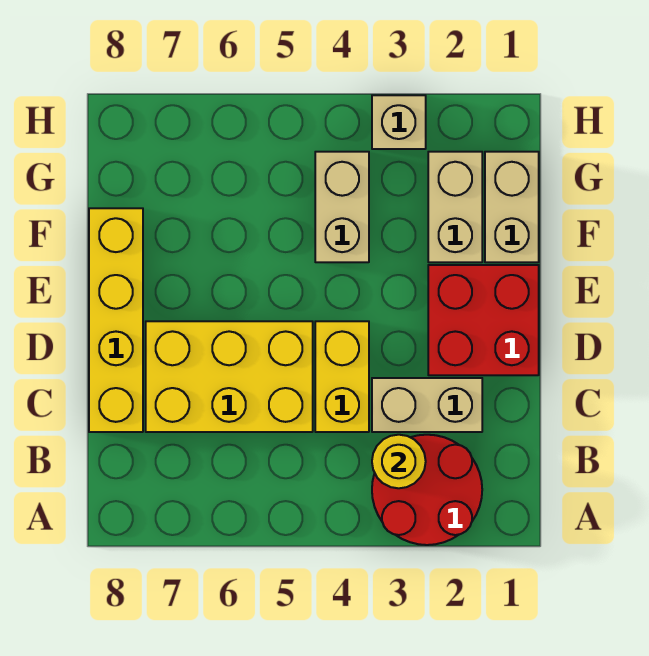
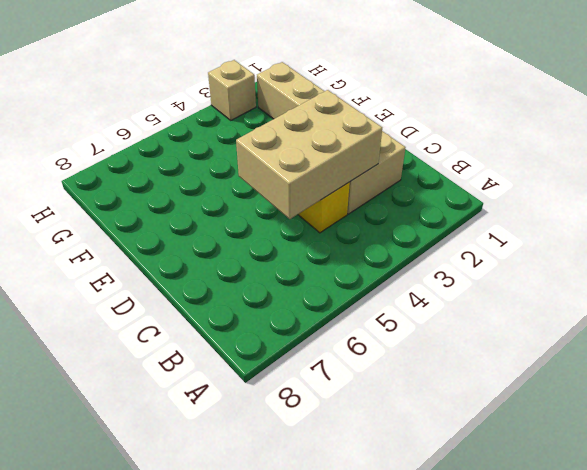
tan 2x3 brick [236,90,382,219] -> none
none -> red 2x2 round brick [372,435,482,545]
none -> yellow 2x3 brick [146,321,313,432]

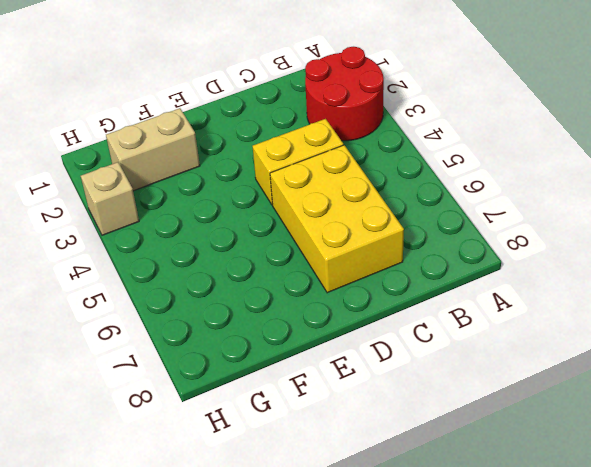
none -> tan 1x2 brick [372,378,482,432]
none -> yellow 1x4 brick [89,208,143,432]

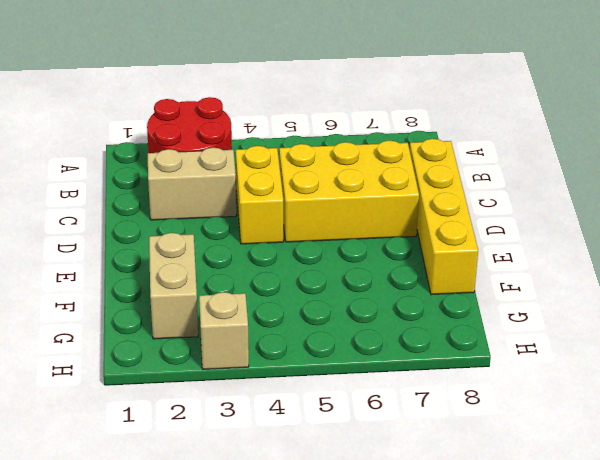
none -> red 2x2 brick [428,265,539,375]
none -> tan 1x2 brick [485,152,539,262]

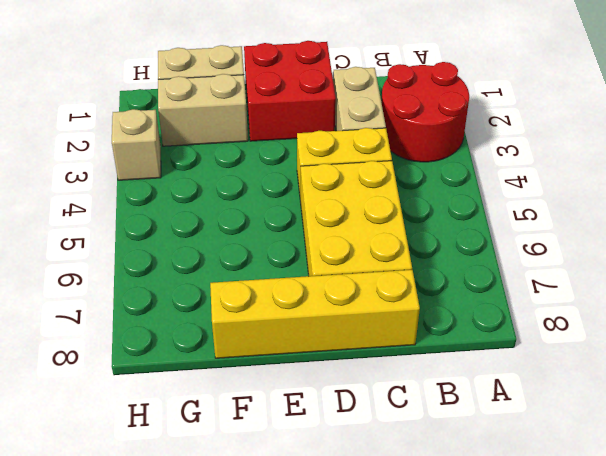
none -> tan 1x2 brick [315,152,369,262]
none -> yellow 1x1 round brick [372,435,426,488]

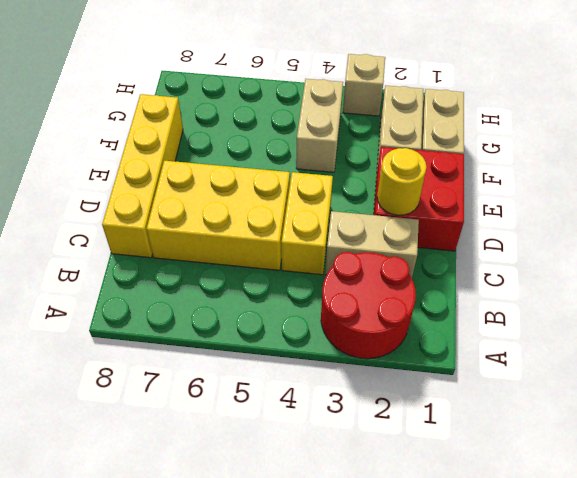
yellow 1x1 round brick [377,148,427,215] -> yellow 1x1 round brick moved to [372,435,426,488]

